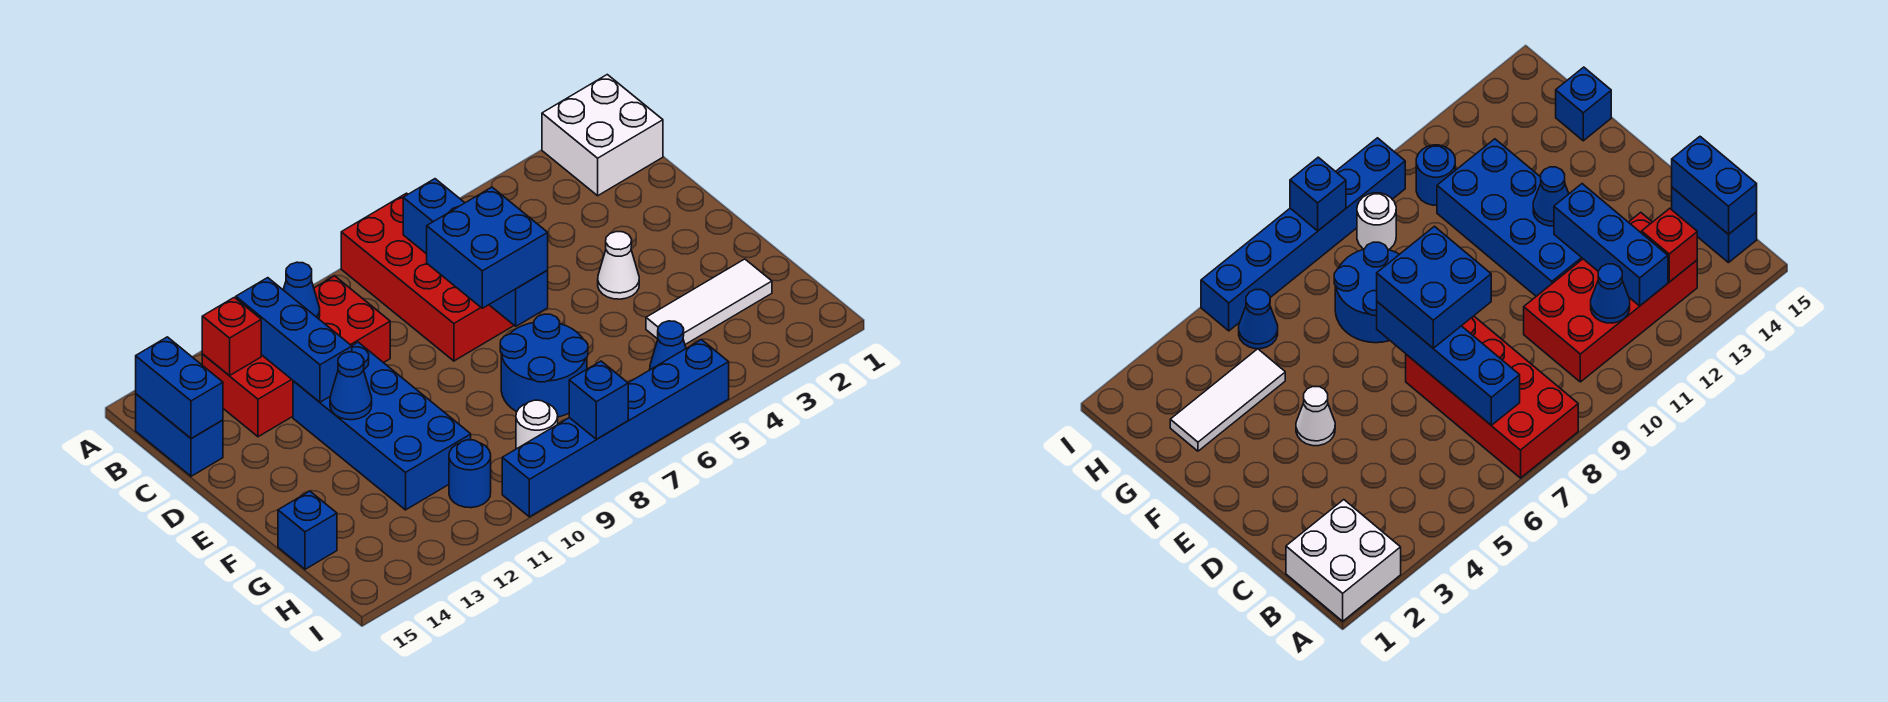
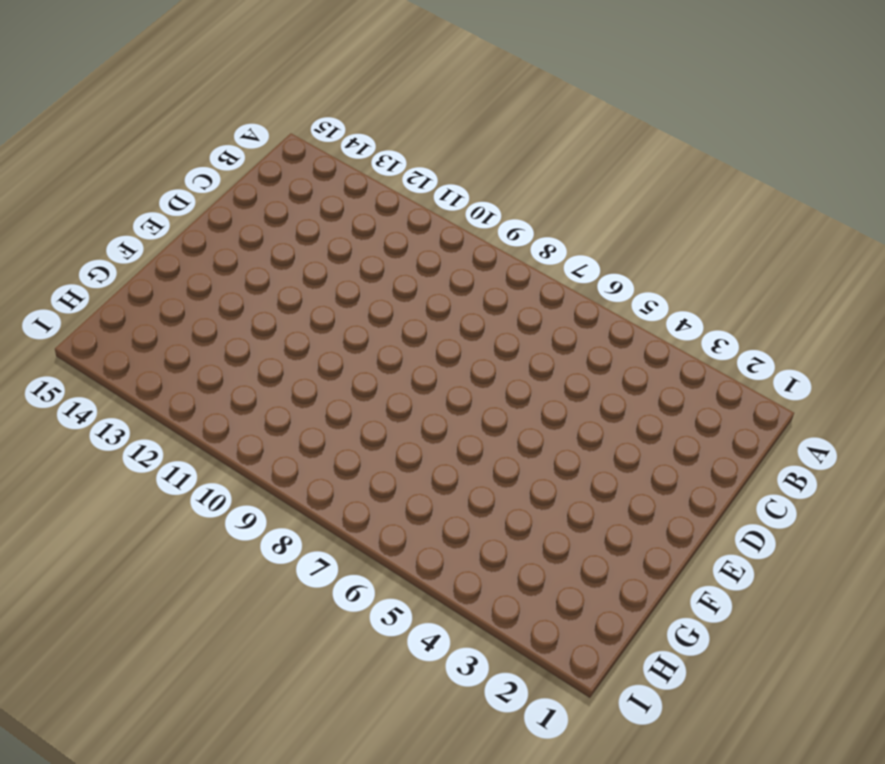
none -> white 2x2 brick [542,75,663,196]
none -> red 2x4 brick [341,193,514,361]
none -> red 2x4 brick [202,276,390,437]

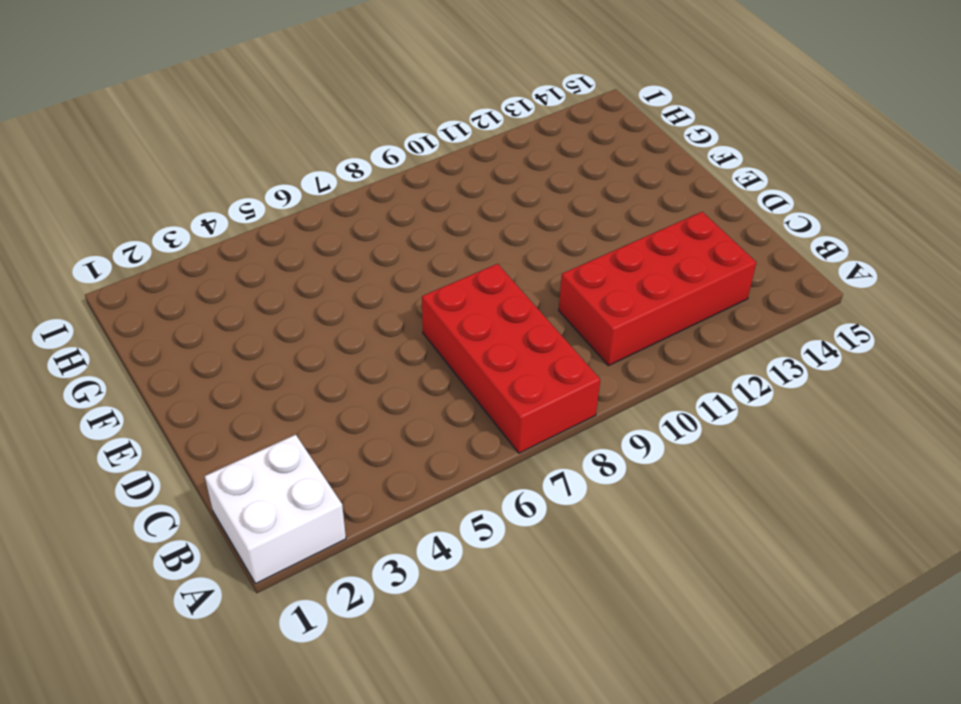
none -> blue 1x2 brick [136,394,223,476]
none -> blue 2x4 brick [293,342,471,510]
none -> white 1x1 cone [598,232,639,299]

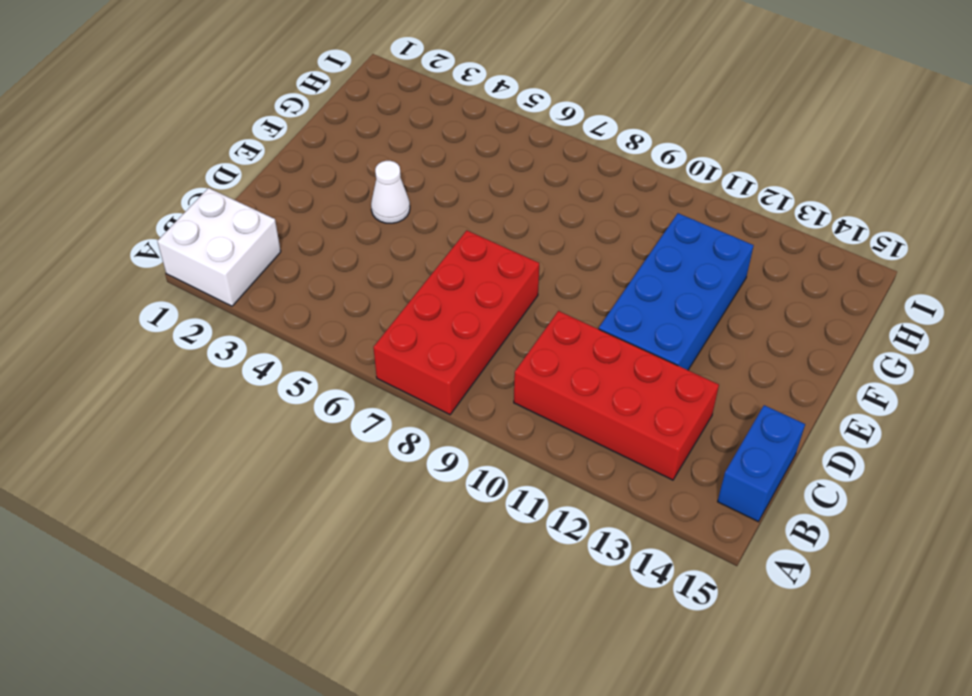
none -> blue 2x2 round brick [500,314,588,417]
none -> white 1x3 tile [646,259,772,344]
none -> blue 1x1 brick [278,491,337,569]

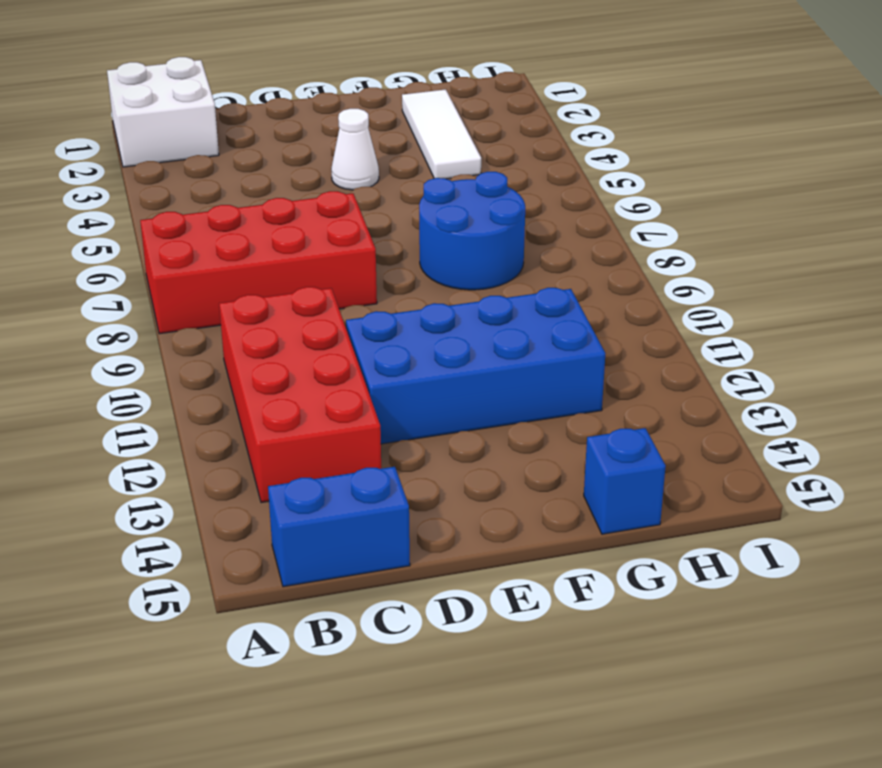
none -> blue 1x1 cone [650,321,686,370]
none -> white 1x1 round brick [516,400,558,449]
none -> blue 1x1 round brick [449,440,491,508]

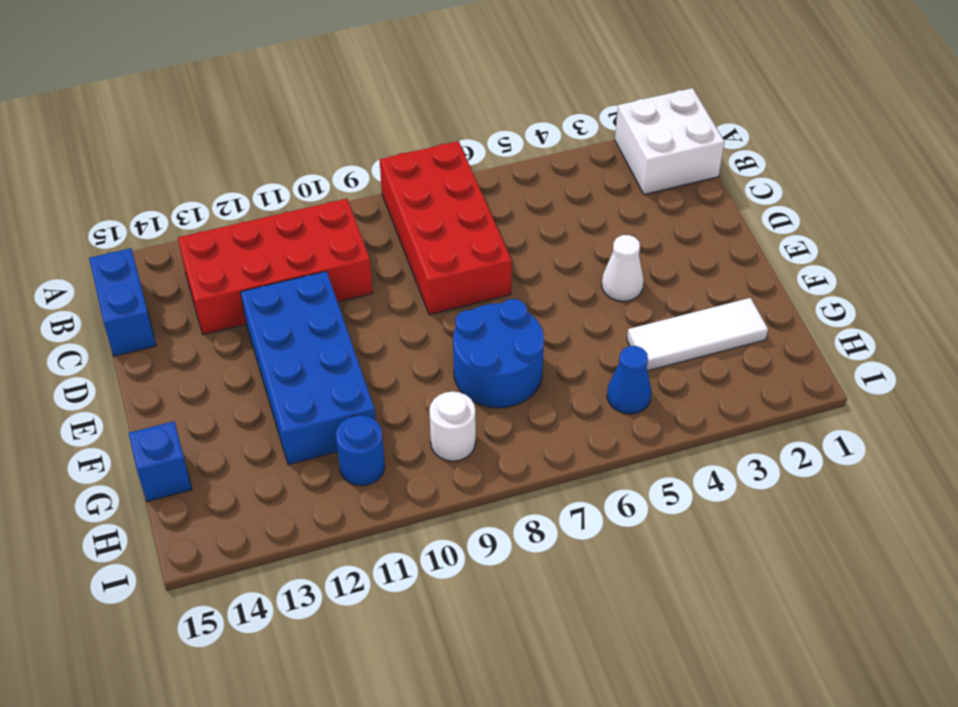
none -> blue 1x6 brick [502,340,729,517]
none -> blue 1x4 brick [403,179,548,326]
none -> blue 1x1 cone [283,262,320,319]

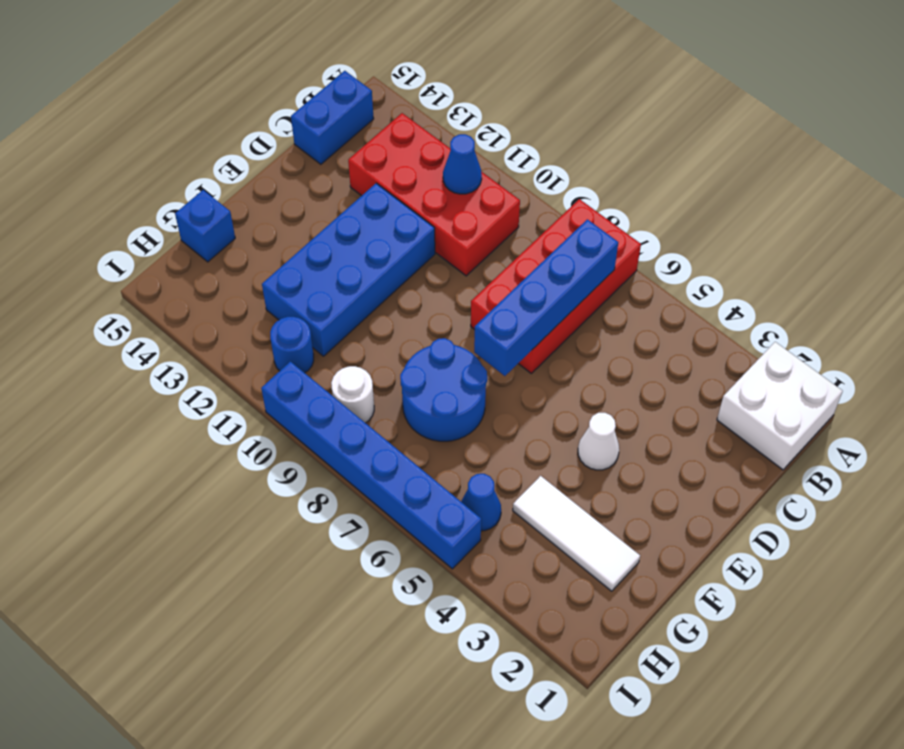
none -> blue 1x3 brick [236,278,352,402]
none -> red 1x1 brick [202,297,261,376]
none -> blue 1x2 brick [136,337,223,439]

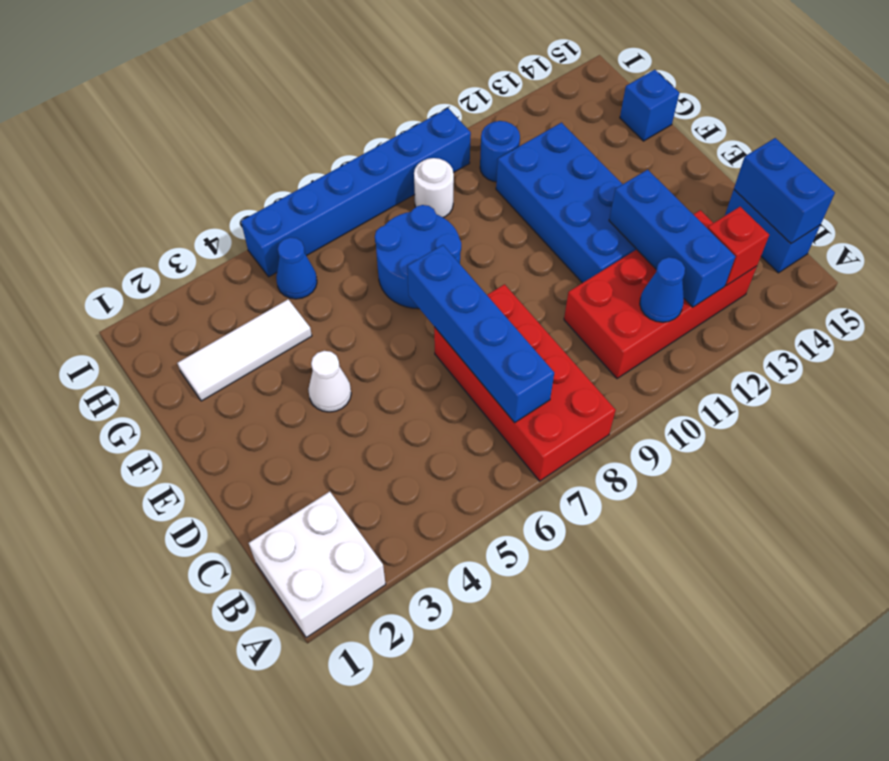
none -> blue 1x1 cone [330,352,372,420]
none -> blue 1x1 brick [569,361,628,439]
none -> blue 2x2 brick [427,187,548,308]

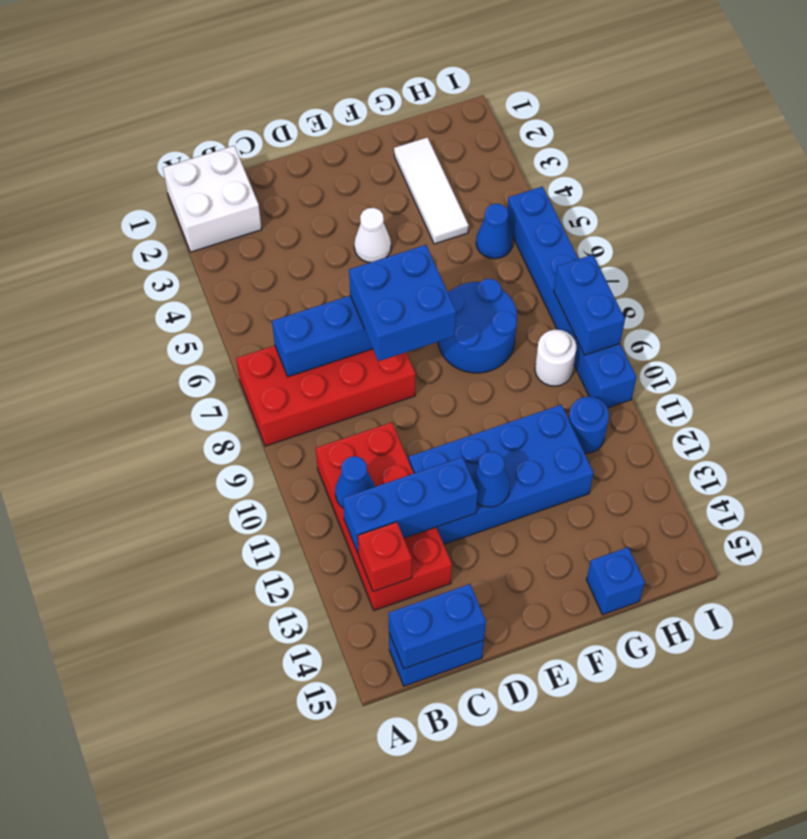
blue 1x2 brick [554,255,625,355] -> blue 1x1 brick [569,361,628,439]

